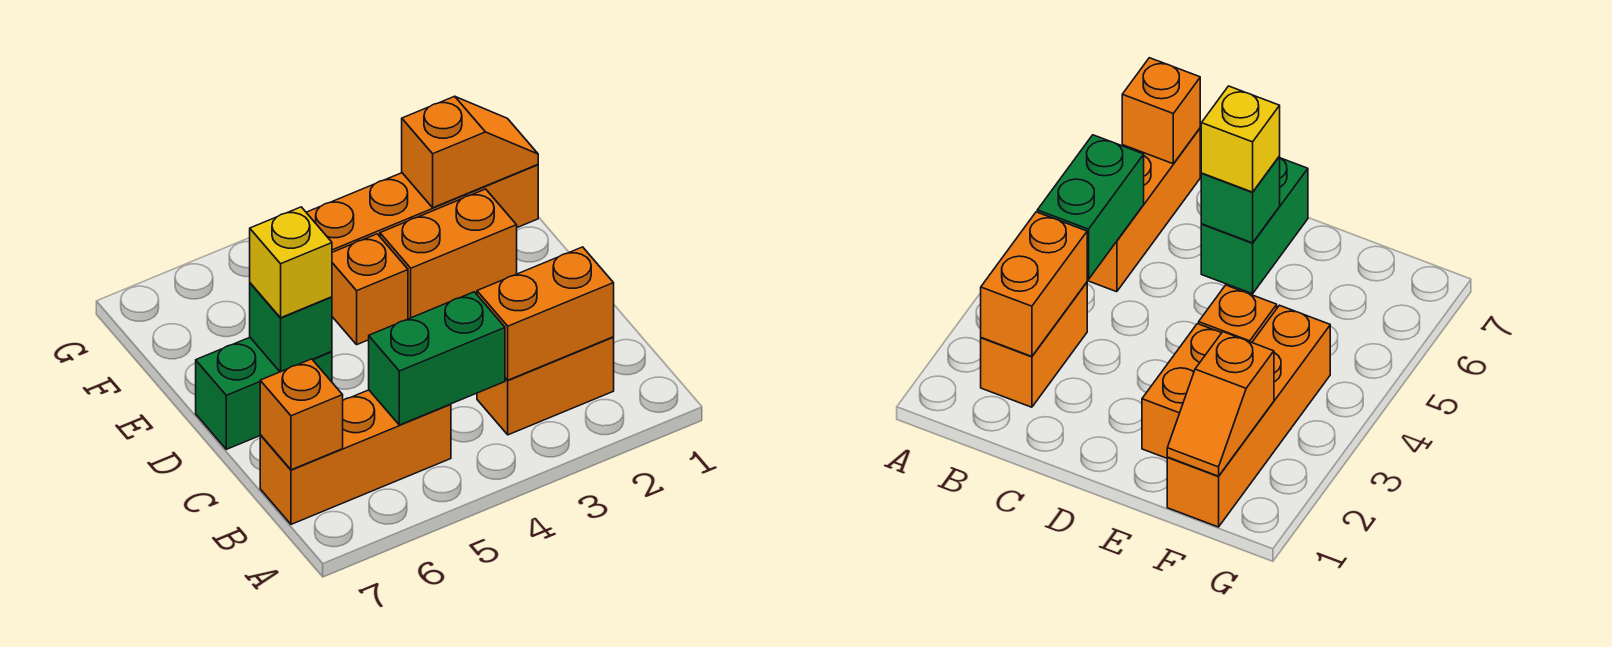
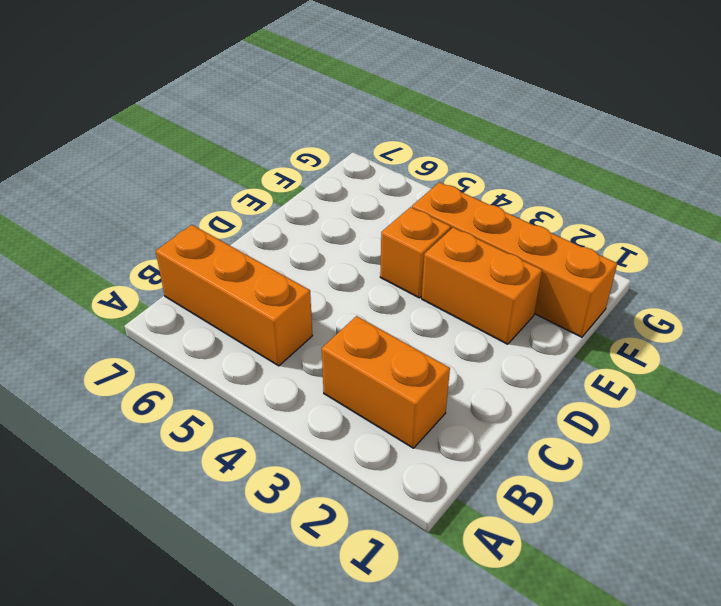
none -> green 1x2 brick [196,337,332,449]
none -> orange 1x2 brick [477,247,614,380]
none -> green 1x2 brick [369,292,505,425]

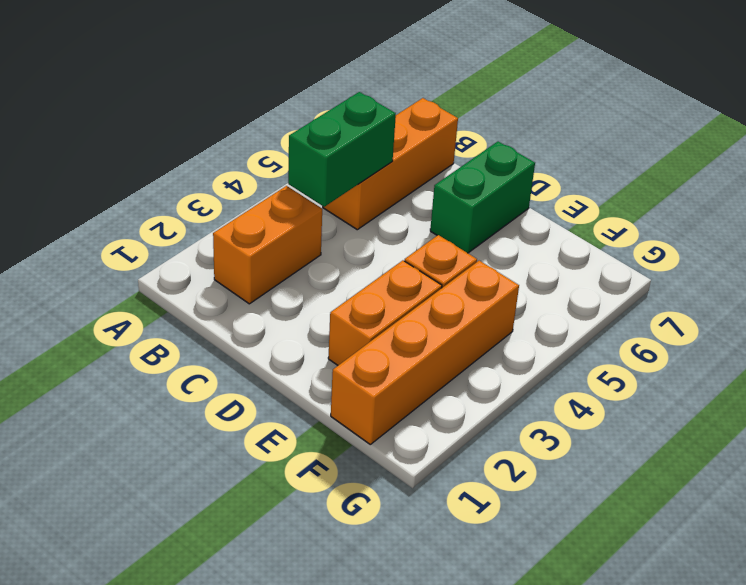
none -> orange 1x2 brick [477,247,614,380]
none -> orange 1x1 brick [260,359,343,470]
none -> green 1x1 brick [250,283,332,372]

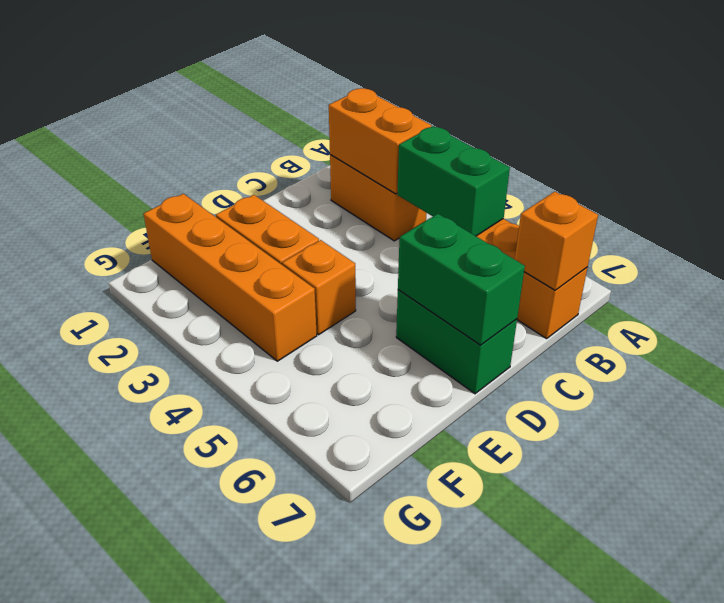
green 1x2 brick [398,214,525,345] -> green 1x1 brick [250,283,332,372]
none -> orange 1x2 slope [402,96,538,208]
none -> yellow 1x1 brick [250,207,332,318]

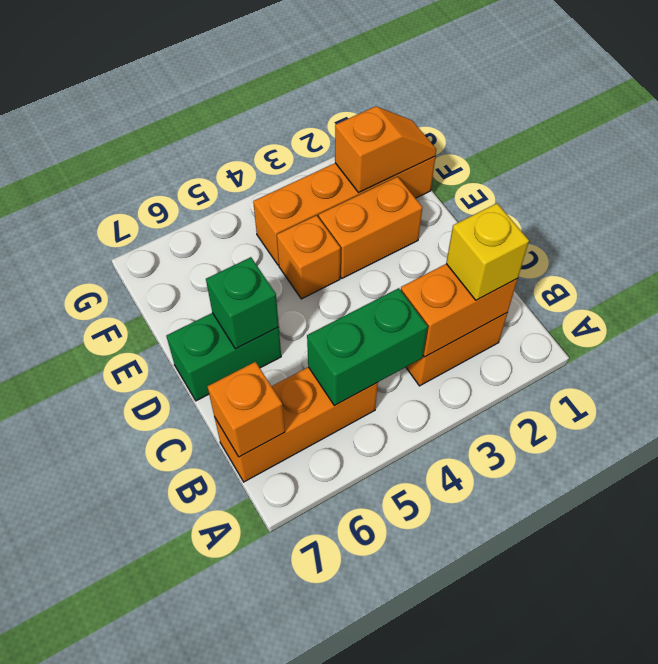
yellow 1x1 brick [446,203,529,300] -> yellow 1x1 brick moved to [250,207,332,318]

